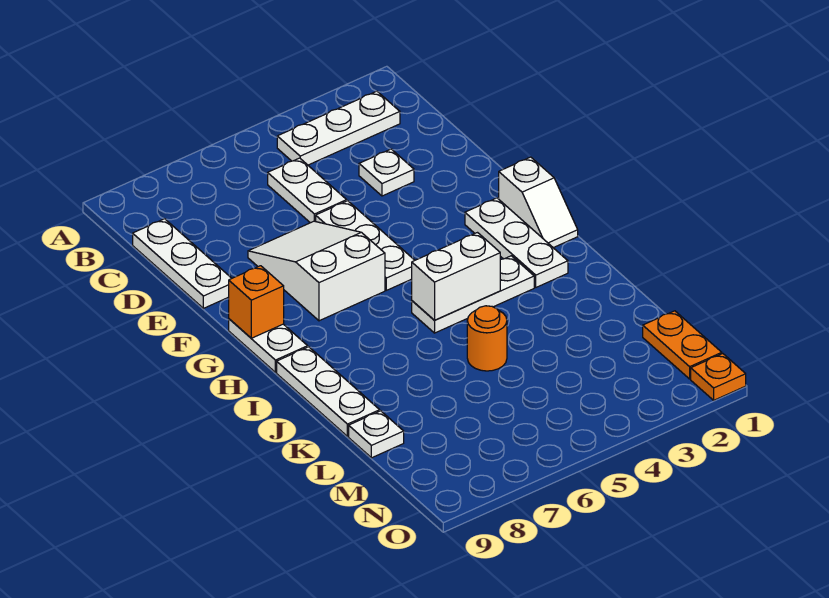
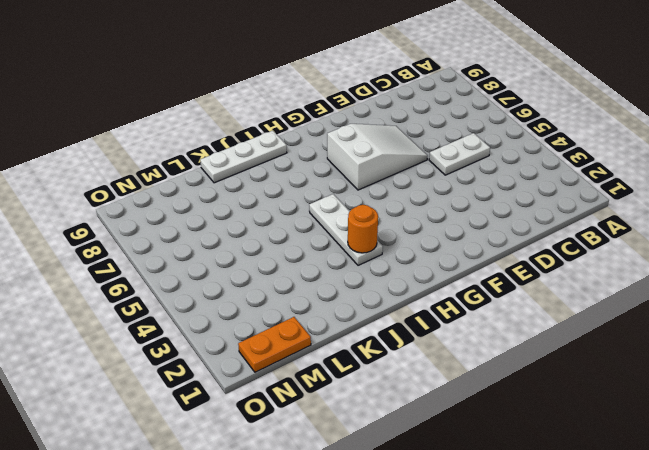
orange 1x1 round brick [348,205,378,253] -> orange 1x1 round brick moved to [467,306,507,371]
none -> white 1x3 plate [277,91,400,165]
none -> white 1x3 plate [133,219,232,308]
none -> white 1x1 plate [359,149,414,196]

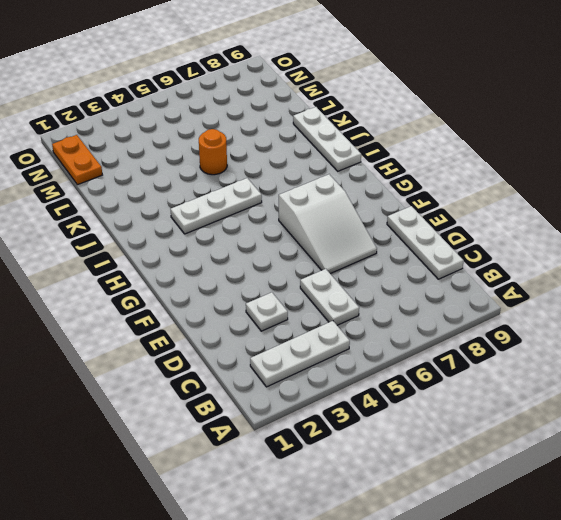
none -> white 1x3 plate [316,201,415,290]
none -> white 1x2 slope [499,157,578,248]
none -> white 1x3 plate [465,198,568,287]

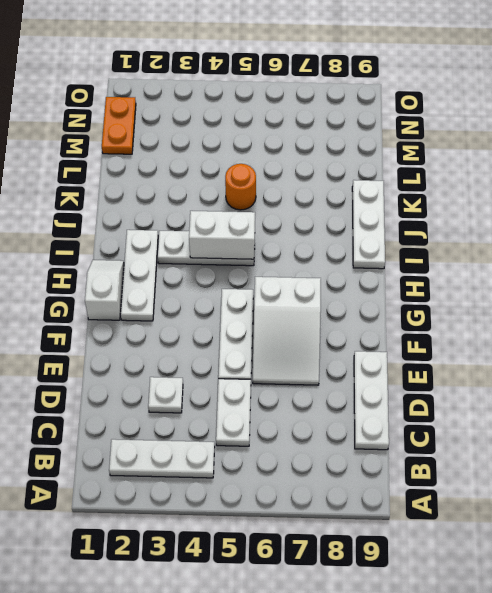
none -> white 1x2 plate [229,319,308,372]
none -> white 1x1 plate [349,411,404,458]
none -> orange 1x1 plate [691,354,746,400]

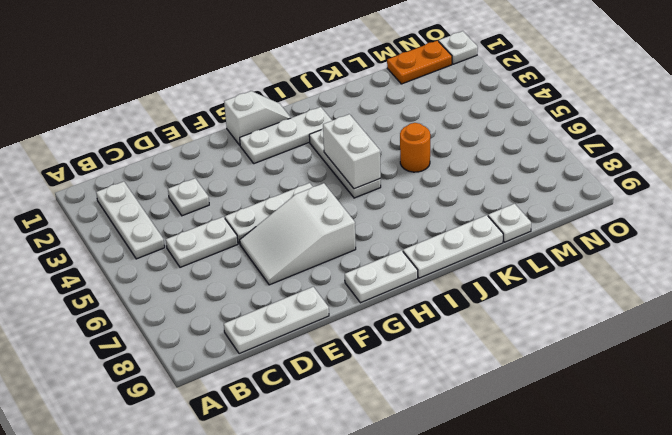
white 1x1 plate [439,31,478,64] -> orange 1x1 plate [691,354,746,400]
none -> orange 1x1 brick [229,266,284,338]

